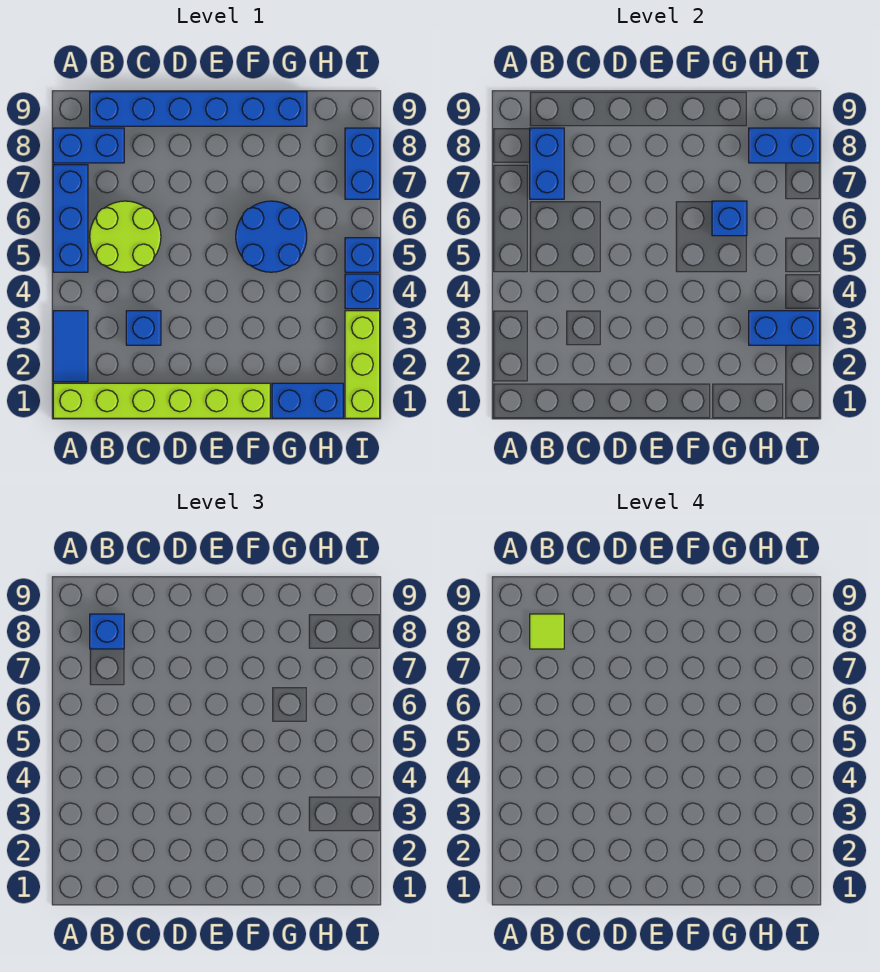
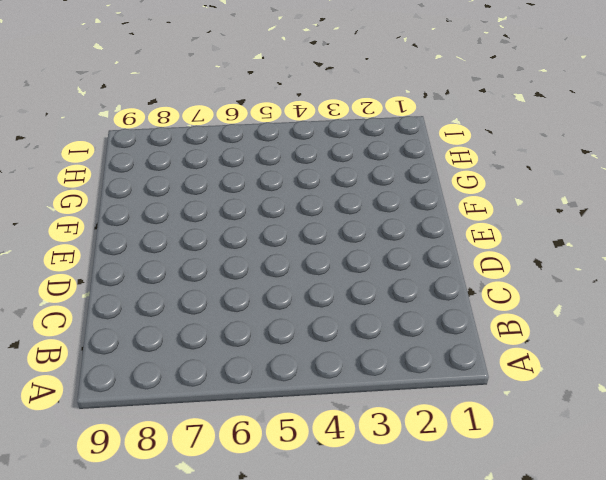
none -> lime 1x6 brick [53,383,270,418]
none -> blue 1x2 tile [53,311,88,382]
none -> blue 1x3 brick [53,165,88,272]

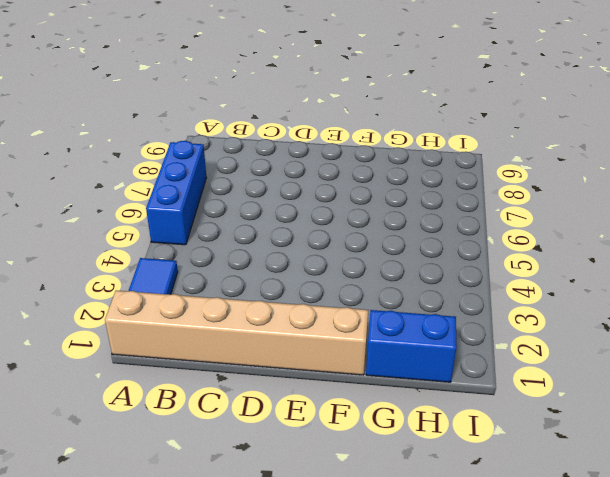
tan 1x6 brick [105,290,368,375] -> lime 1x6 brick [53,383,270,418]
none -> blue 1x2 brick [53,128,124,163]
none -> lime 2x2 round brick [90,201,161,272]
none -> blue 1x6 brick [90,92,307,126]

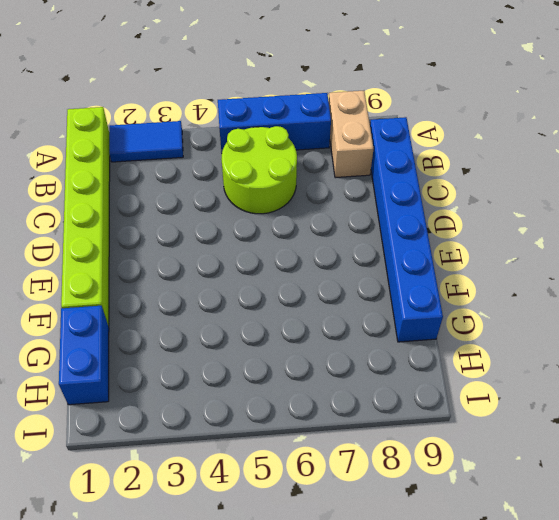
tan 1x2 brick [329,91,373,178] -> blue 1x2 brick [53,128,124,163]
none -> blue 1x1 brick [126,311,161,345]
none -> blue 2x2 round brick [236,201,307,272]
none -> lime 1x3 brick [345,311,380,418]

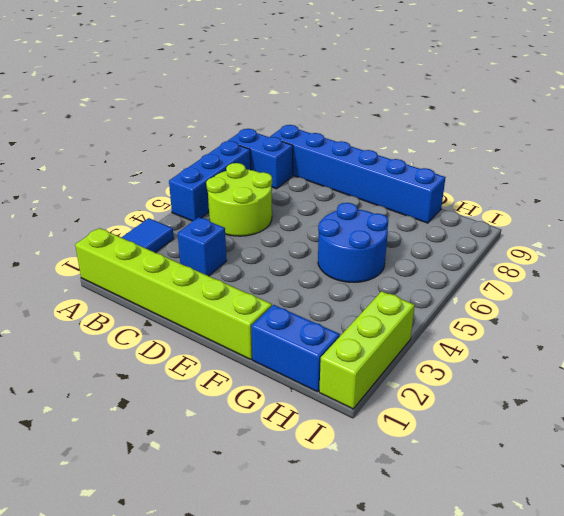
none -> blue 1x1 brick [345,274,380,309]
none -> blue 1x1 brick [345,238,380,272]
none -> blue 1x2 brick [345,128,380,199]

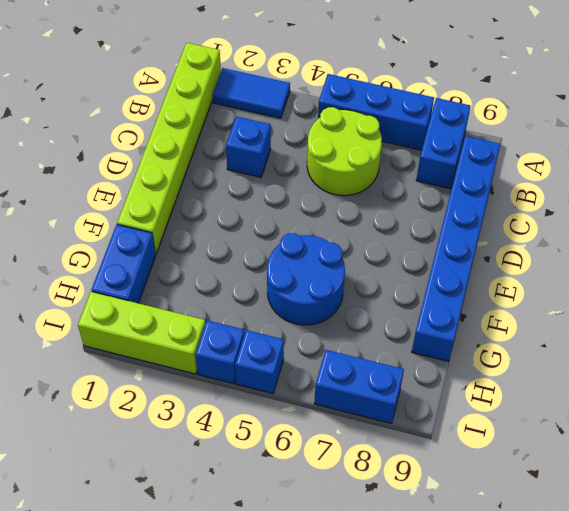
none -> blue 1x2 brick [530,128,564,199]
none -> blue 1x1 brick [712,201,747,236]
none -> blue 1x2 brick [749,311,820,345]

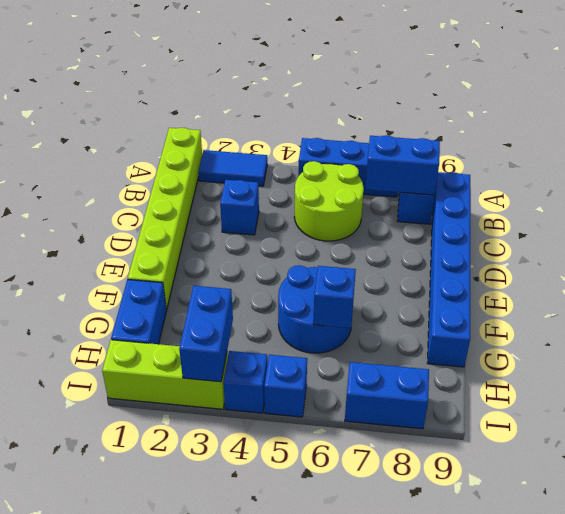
none -> blue 1x2 brick [749,128,820,163]
none -> blue 1x1 brick [90,614,124,649]
none -> lime 1x1 tile [530,614,564,649]

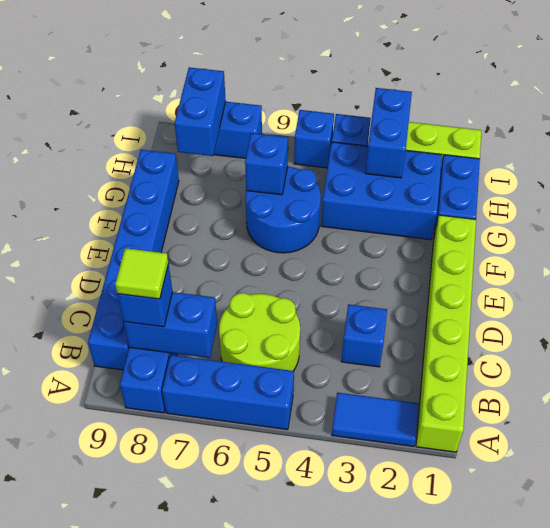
blue 2x3 brick [321,142,442,240] -> none

